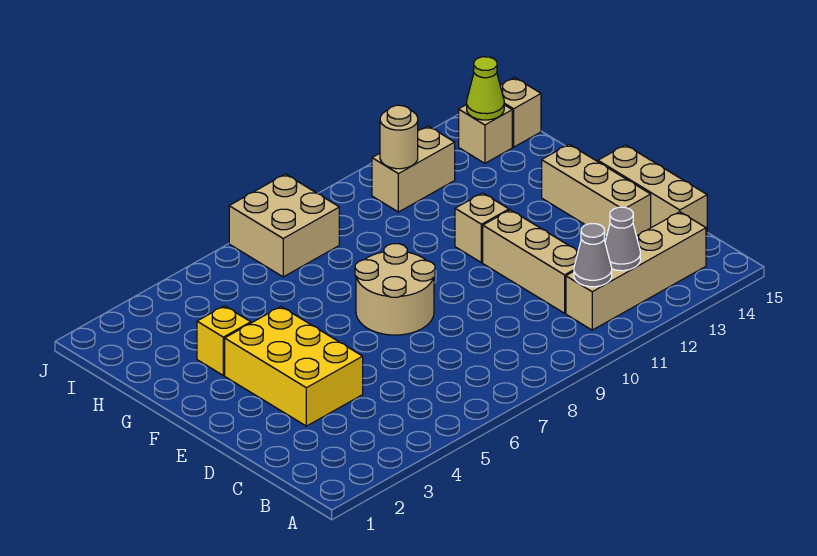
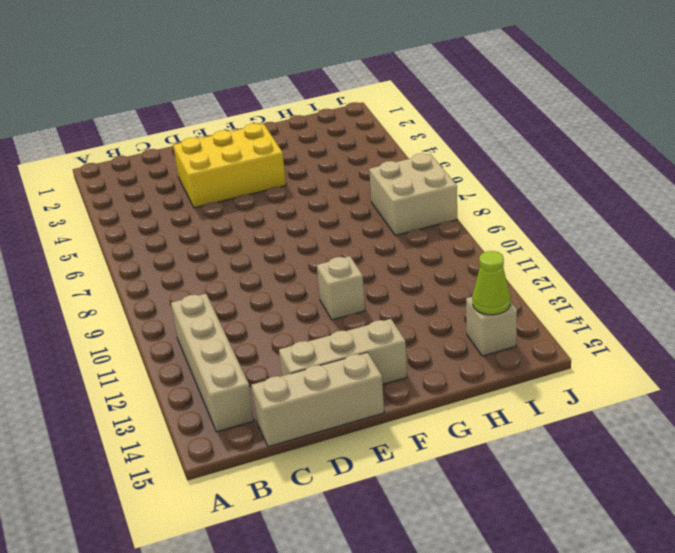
none -> tan 1x3 brick [483,210,578,313]
none -> tan 2x2 round brick [355,244,435,335]
none -> yellow 1x1 brick [197,306,251,375]

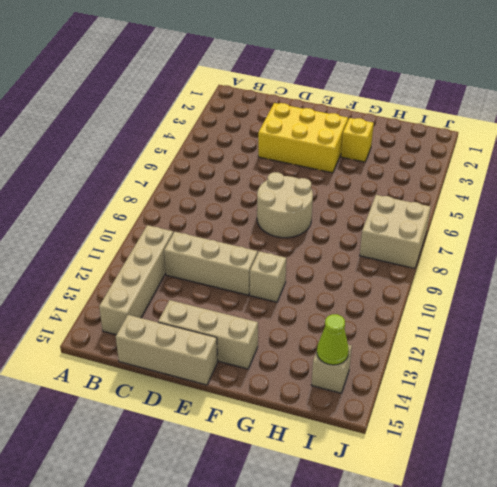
none -> tan 1x2 brick [372,126,455,212]
none -> tan 1x1 brick [500,78,541,147]
none -> grey 1x1 cone [574,224,612,287]

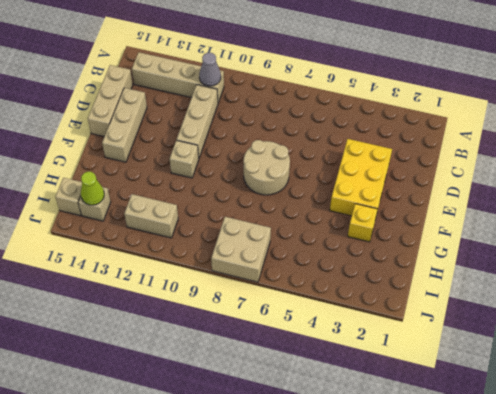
none -> grey 1x1 cone [605,207,640,271]
none -> tan 1x1 round brick [380,105,418,169]

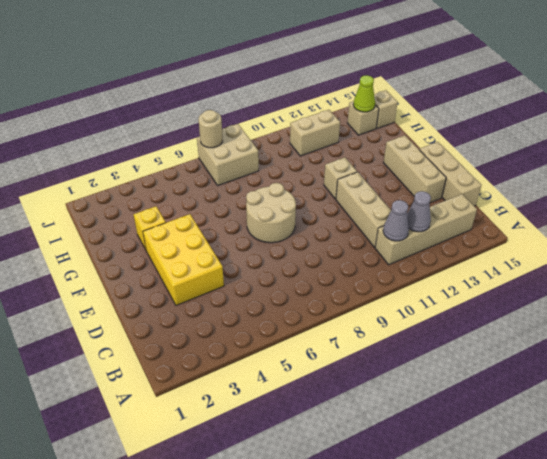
tan 1x1 round brick [198,110,223,148] -> tan 1x1 round brick moved to [380,105,418,169]

